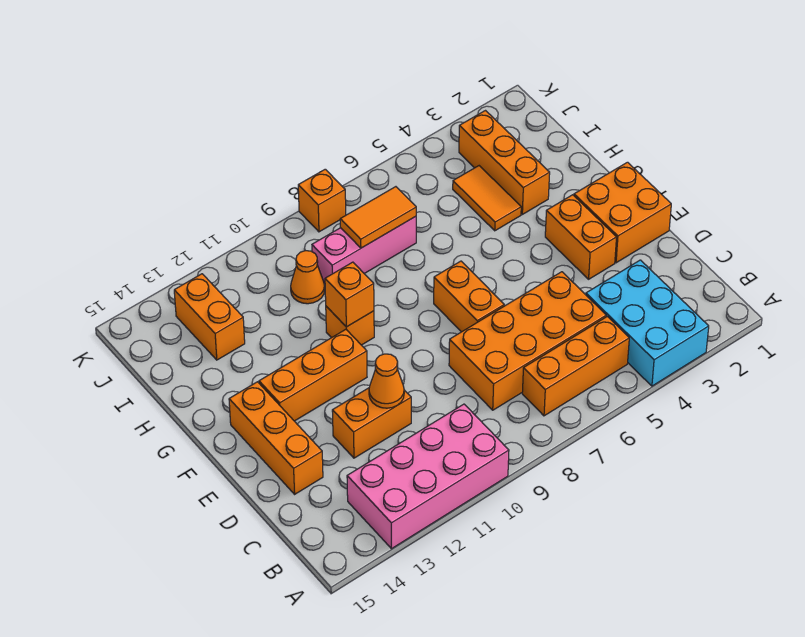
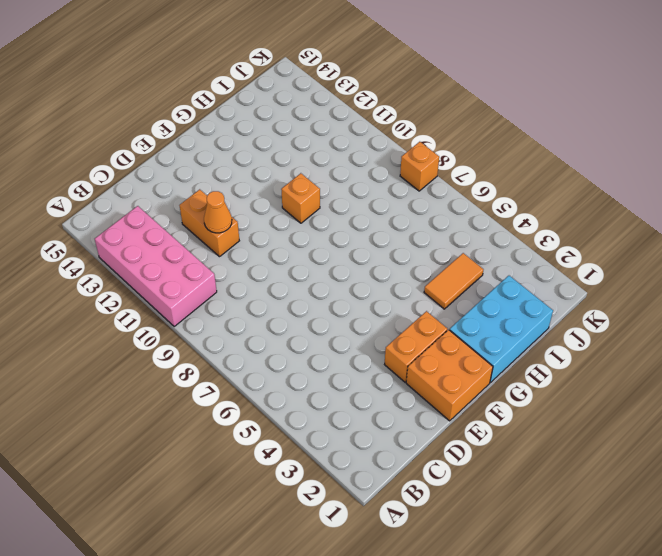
cyan 2x3 brick [450,276,553,382] -> cyan 2x3 brick moved to [586,260,709,386]
none -> orange 1x3 brick [522,316,629,416]
none -> orange 2x4 brick [449,272,606,410]
none -> orange 1x3 brick [229,382,323,494]

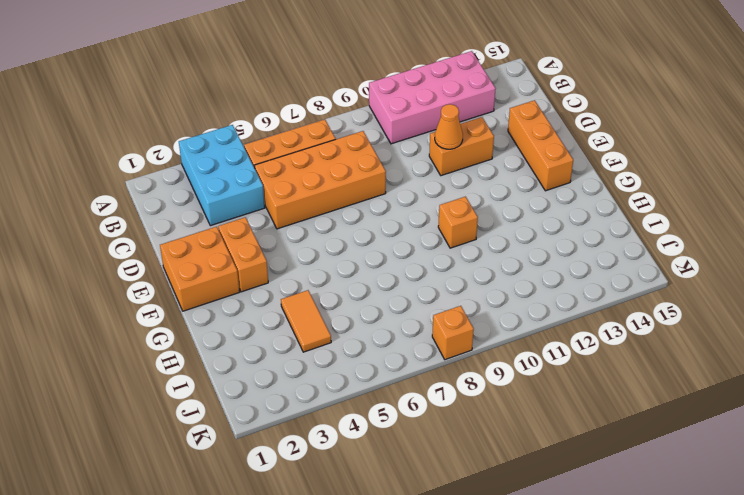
none -> orange 1x2 brick [434,261,504,332]
none -> orange 1x3 brick [259,329,367,421]
none -> orange 1x3 brick [459,111,550,214]

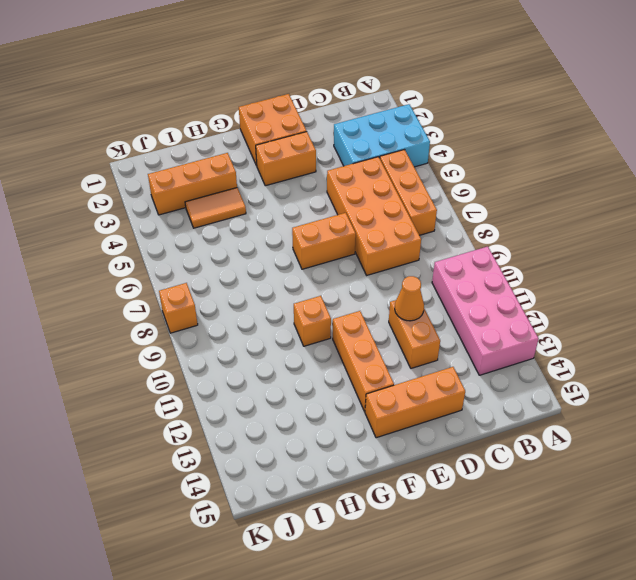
none -> pink 1x3 brick [312,217,416,284]
none -> orange 1x1 cone [291,251,325,304]
none -> orange 1x2 brick [174,274,245,360]

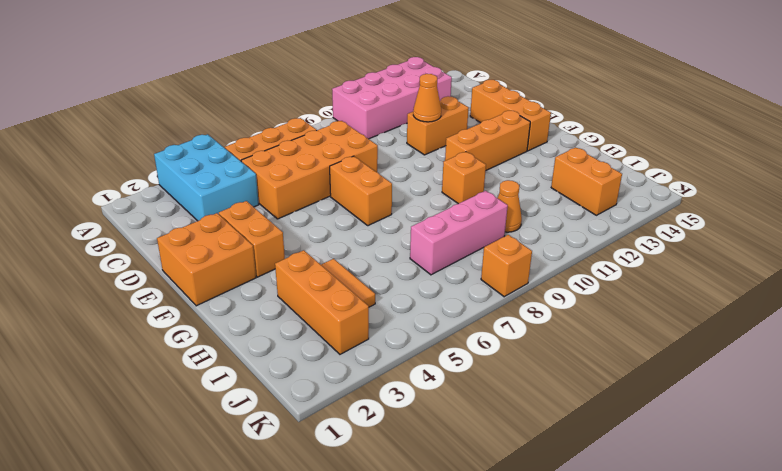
none -> orange 1x1 brick [325,262,374,327]
none -> orange 1x2 tile [340,187,416,248]

